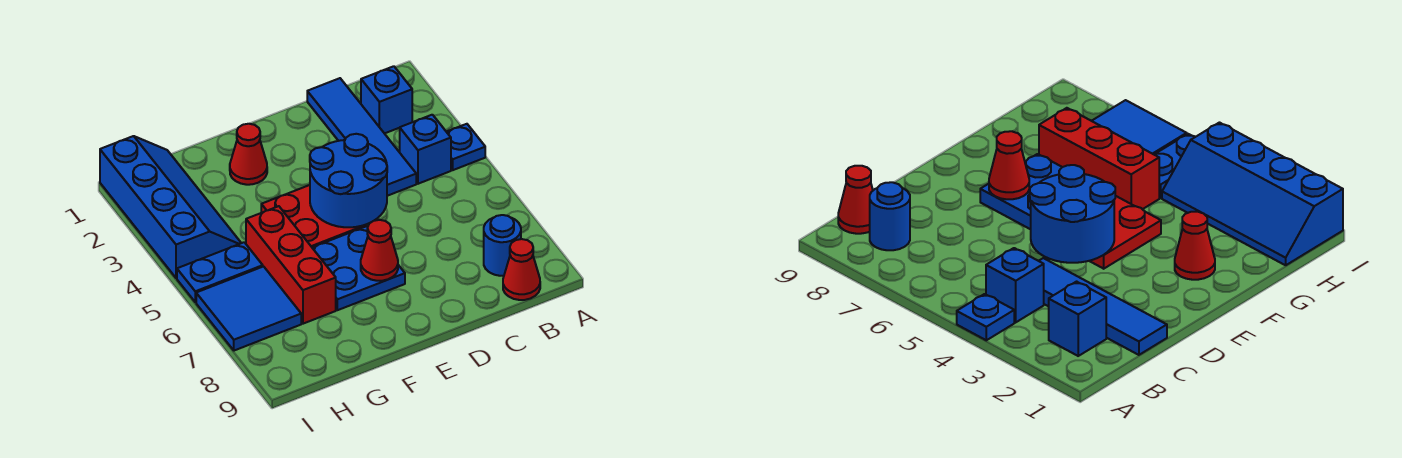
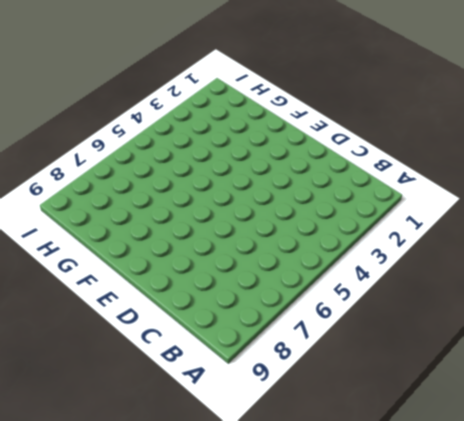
none -> blue 1x1 plate [447,124,485,170]
none -> blue 1x1 brick [361,66,412,134]
none -> blue 1x1 brick [400,115,451,184]

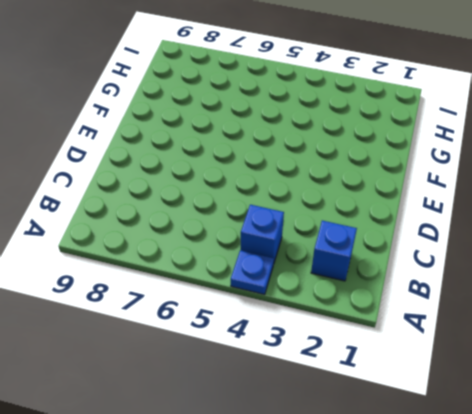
none -> blue 1x1 round brick [484,215,521,276]
none -> red 1x1 cone [503,239,540,300]
none -> blue 1x4 tile [307,78,416,196]

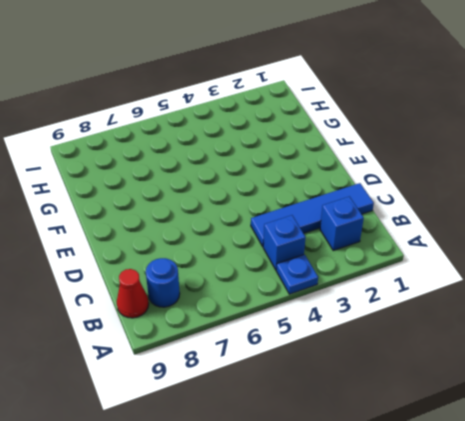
none -> red 2x2 plate [261,185,366,247]
none -> blue 2x2 plate [312,226,405,310]
none -> red 1x1 cone [230,124,267,185]

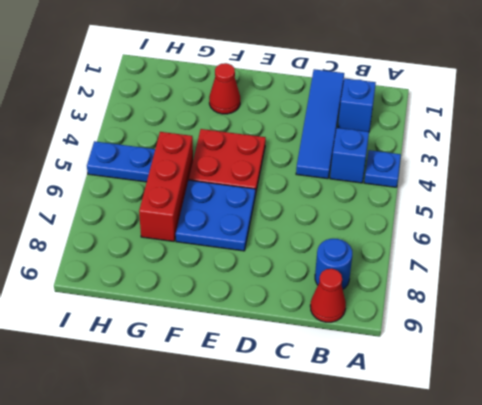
none -> blue 2x4 slope [100,136,241,278]
none -> blue 2x2 tile [196,267,301,351]
none -> blue 2x2 round brick [310,134,387,227]

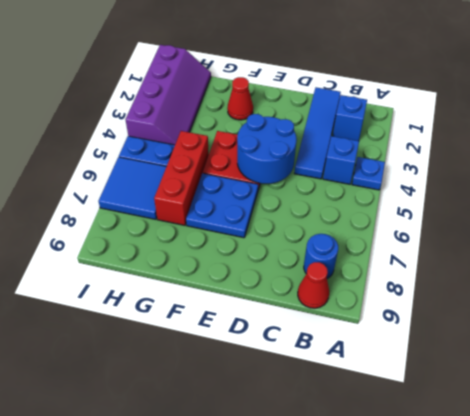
purple 2x4 slope [125,45,211,145] -> blue 2x4 slope [100,136,241,278]
none -> red 1x1 cone [361,220,398,281]

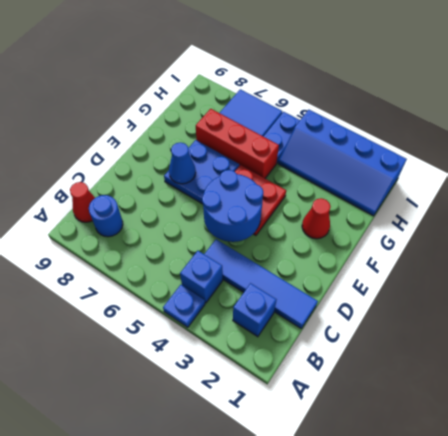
blue 1x1 cone [169,142,196,184] -> red 1x1 cone [361,220,398,281]

